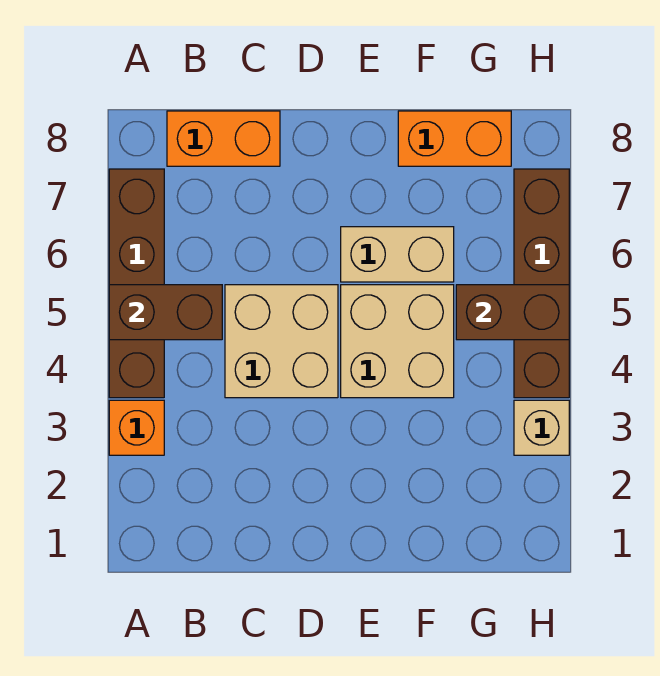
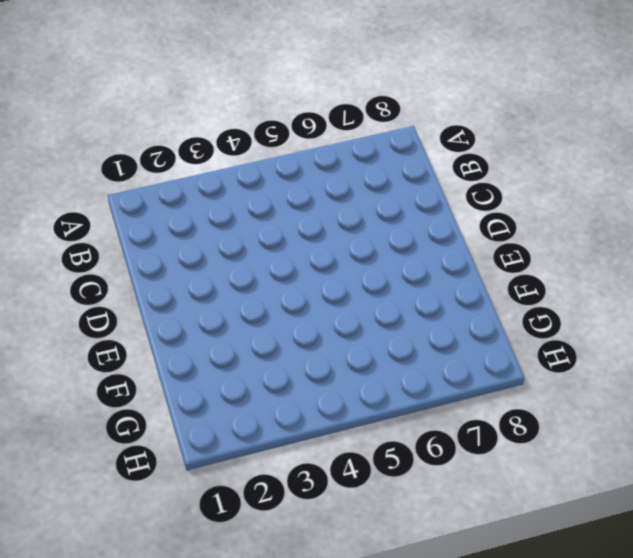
none -> orange 1x1 brick [109,400,164,455]
none -> brown 1x4 brick [109,169,164,398]

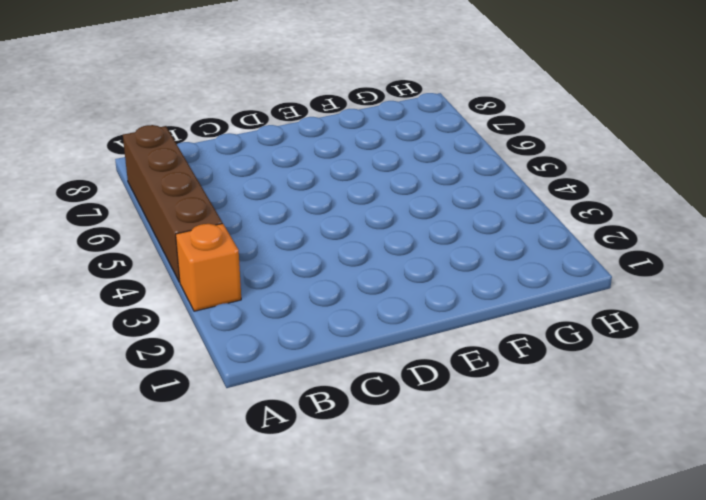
none -> orange 1x2 brick [167,111,280,166]
none -> tan 2x2 brick [225,285,338,398]

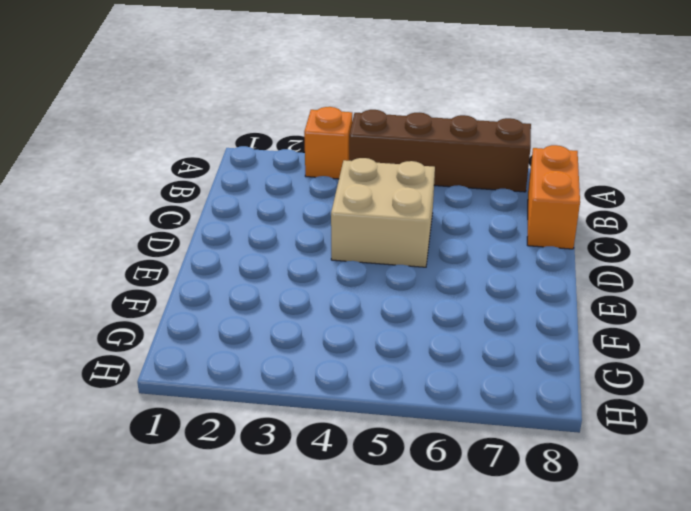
none -> tan 2x2 brick [341,285,454,398]
none -> tan 1x2 brick [341,227,454,282]

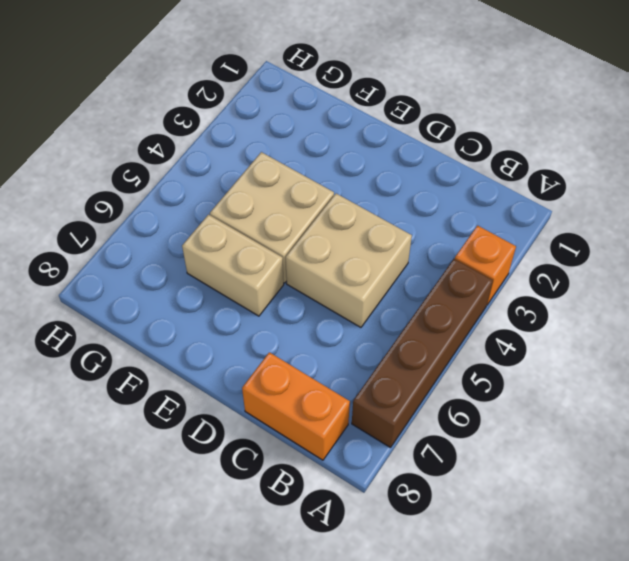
none -> orange 1x2 brick [398,111,511,166]
none -> tan 1x1 brick [514,400,569,455]

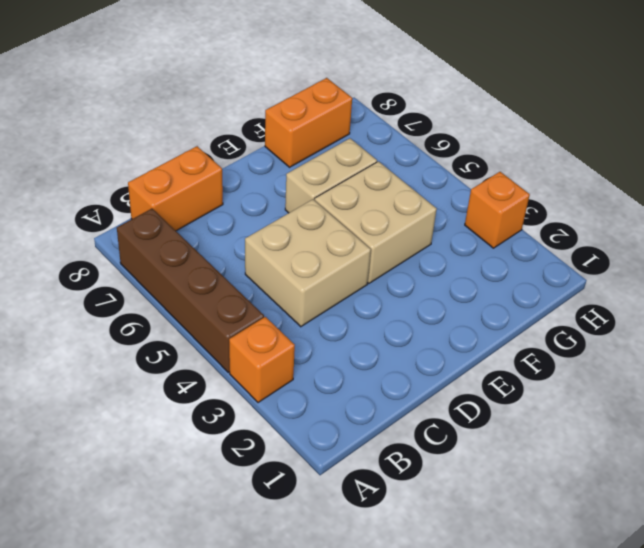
orange 1x1 brick [465,172,530,248] -> tan 1x1 brick [514,400,569,455]
none -> brown 1x4 brick [514,169,569,398]
none -> brown 1x2 brick [109,285,222,340]

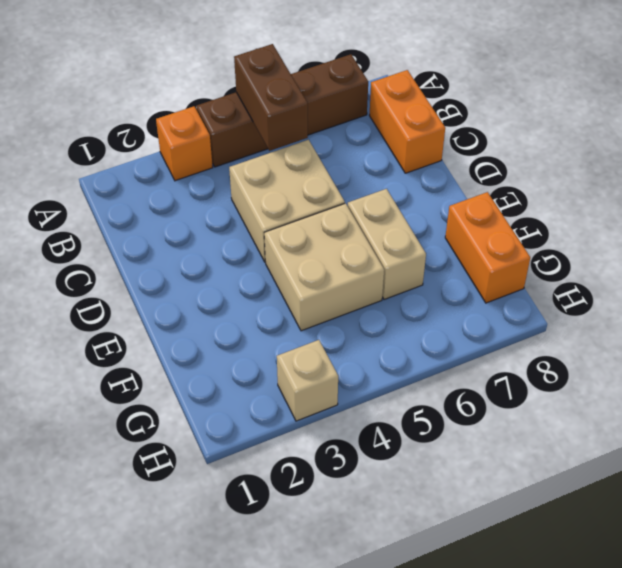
none -> brown 1x4 brick [514,169,569,398]
none -> brown 1x2 brick [456,285,569,340]

